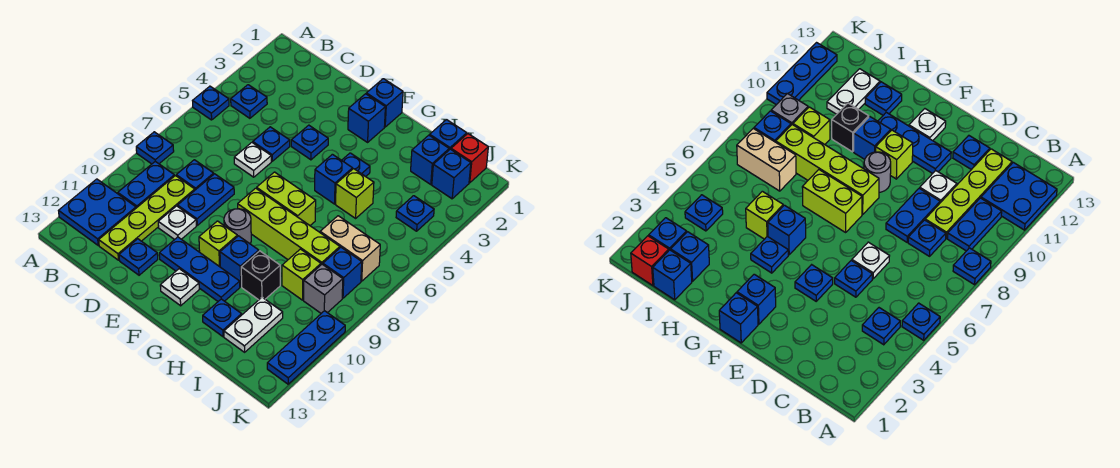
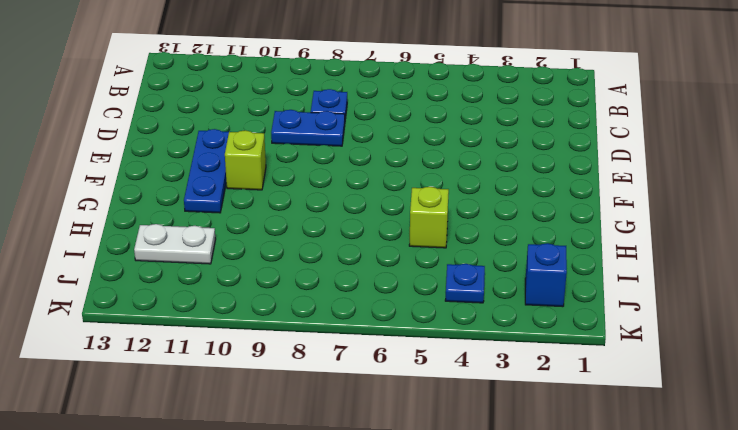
none -> blue 1x1 plate [193,86,229,120]
none -> blue 1x1 plate [136,132,174,164]
none -> blue 2x2 plate [59,179,136,245]
none -> blue 1x1 plate [231,85,267,118]

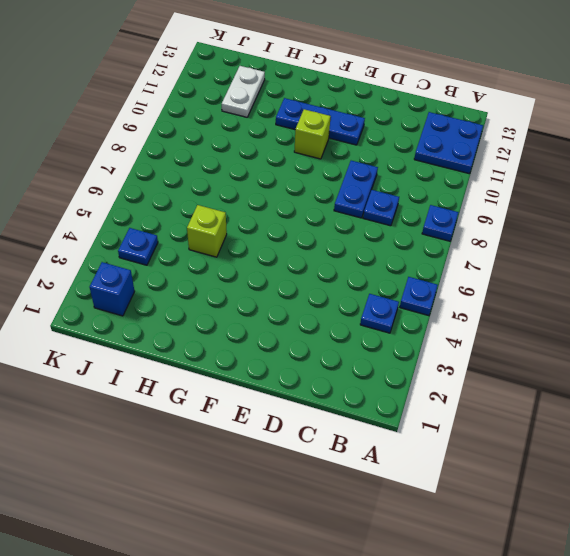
none -> blue 1x2 plate [118,161,174,208]
none -> lime 1x4 plate [99,176,195,260]
none -> blue 1x1 plate [253,127,290,161]
none -> white 1x1 plate [234,143,271,177]

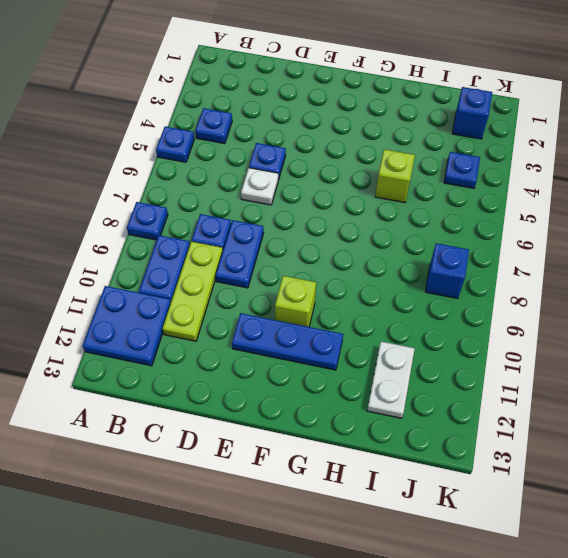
lime 1x3 plate [162,241,223,341] -> lime 1x4 plate [99,176,195,260]
none -> white 1x1 plate [158,206,196,240]
none -> blue 1x1 plate [119,239,158,275]
none -> blue 1x1 plate [291,125,328,160]
none -> blue 1x1 brick [366,79,403,127]

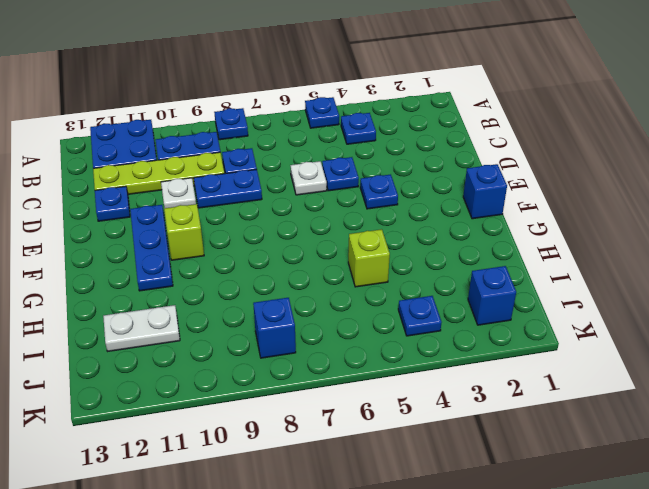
none -> blue 1x1 brick [348,94,385,142]
none -> lime 1x2 brick [257,172,316,225]
none -> lime 1x4 brick [238,188,340,265]
none -> grey 1x1 round brick [224,209,251,244]

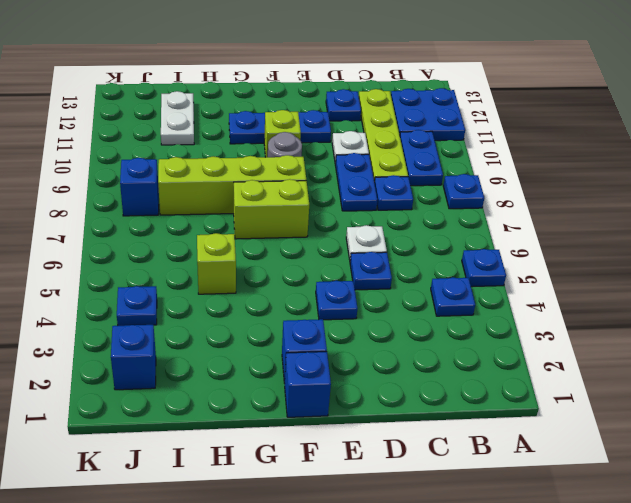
none -> white 1x1 plate [160,269,199,306]
none -> blue 1x1 plate [342,153,370,177]
none -> blue 1x1 brick [315,154,353,204]
none -> blue 1x1 brick [220,236,259,287]

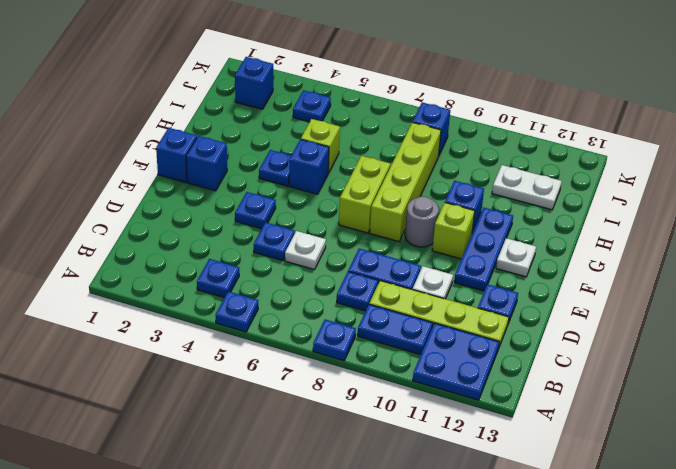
none -> black 1x1 brick [241,251,280,300]
none -> blue 1x1 plate [203,299,242,337]
none -> blue 1x1 brick [430,120,467,150]
none -> blue 1x1 brick [411,135,449,184]

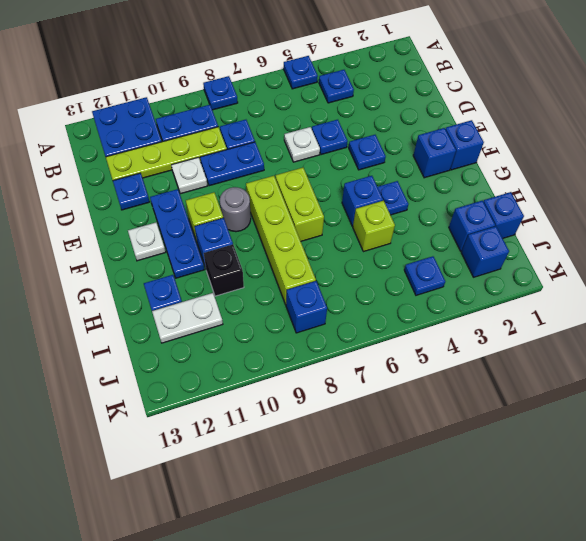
none -> tan 1x2 brick [320,216,380,281]
none -> lime 1x1 brick [282,249,321,300]
none -> red 1x1 brick [451,134,488,183]
none -> grey 1x1 brick [304,264,343,313]

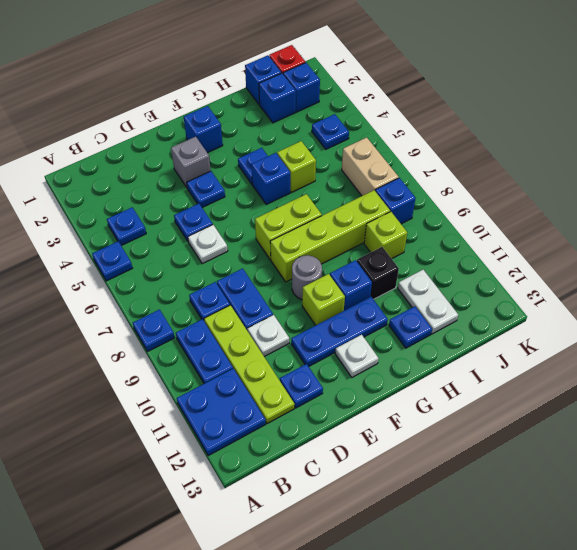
grey 1x1 brick [171,137,211,187] -> grey 1x1 brick moved to [304,264,343,313]
tan 1x2 brick [342,137,399,196] -> tan 1x2 brick turned to [320,216,380,281]
none -> blue 1x1 brick [366,79,403,127]
none -> blue 1x3 plate [267,311,345,384]

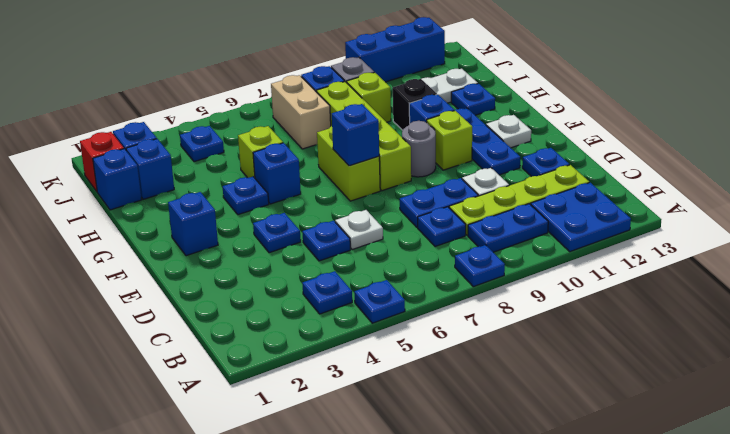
blue 1x1 brick [332,104,379,166] -> blue 1x1 brick moved to [366,79,403,127]
blue 1x3 brick [345,17,445,82] -> blue 1x3 plate [267,311,345,384]

